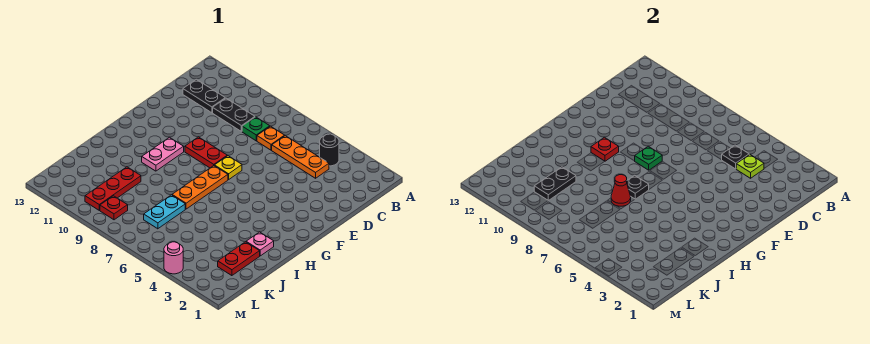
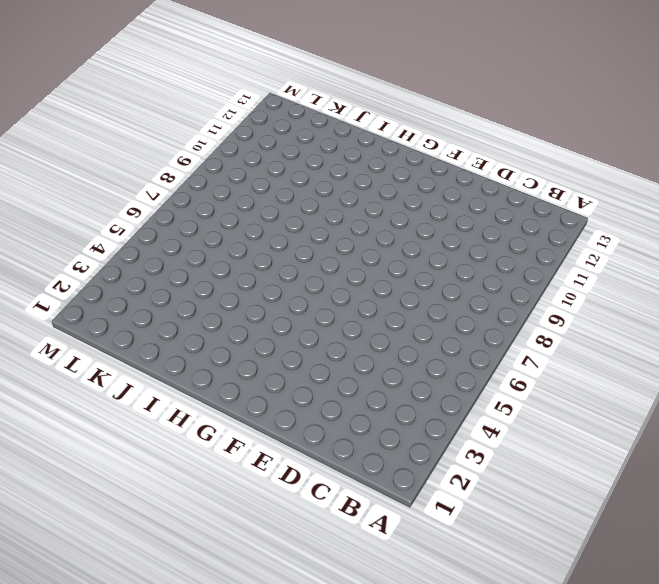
none -> black 1x1 round brick [320,134,339,166]
none -> orange 1x3 plate [272,136,329,178]
none -> orange 1x1 plate [257,126,285,150]

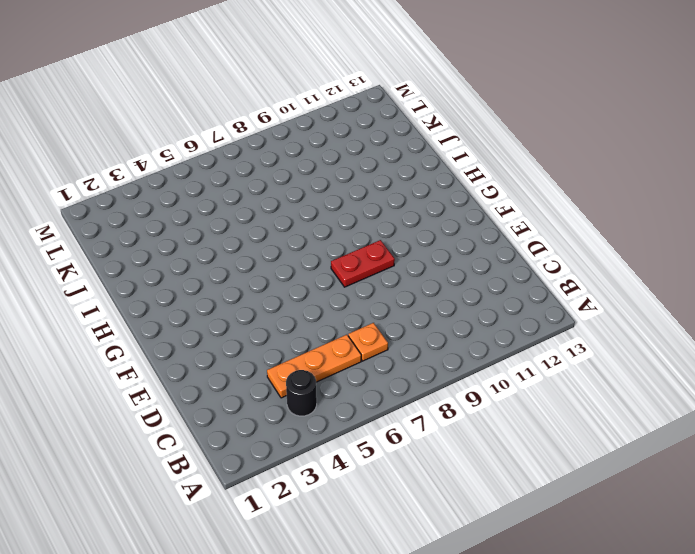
none -> green 1x1 plate [242,117,270,141]
none -> black 1x2 plate [213,98,255,131]
none -> black 1x2 plate [183,79,225,113]

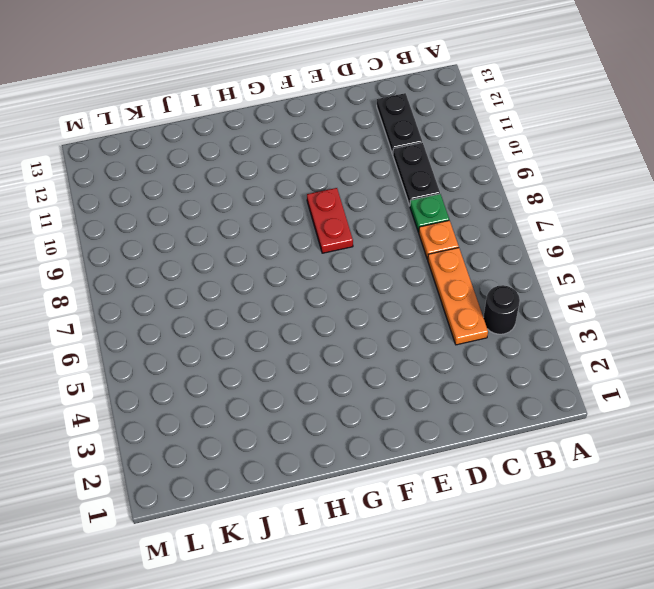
none -> yellow 1x1 plate [215,156,242,180]
none -> orange 1x3 plate [172,166,228,209]
none -> pink 1x2 plate [142,137,184,171]

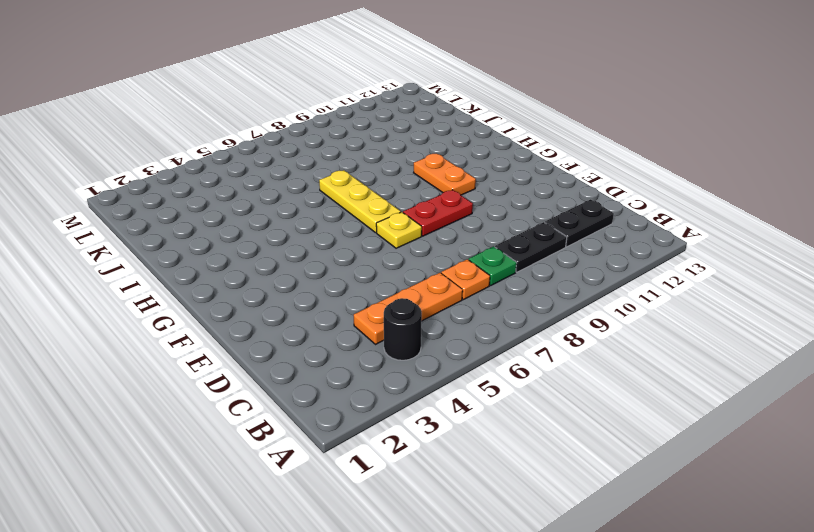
yellow 1x3 plate [319,170,401,233] -> orange 1x3 plate [172,166,228,209]
orange 1x2 plate [414,153,476,195] -> pink 1x2 plate [142,137,184,171]
none -> pink 1x1 plate [246,232,274,256]
none -> red 1x2 plate [218,242,260,276]
none -> cyan 1x2 plate [144,195,185,229]

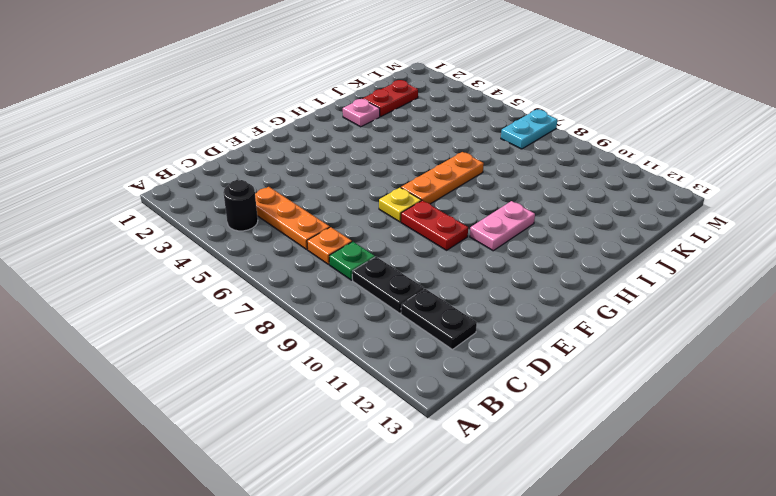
cyan 1x2 plate [501,110,557,149] -> cyan 1x2 plate moved to [144,195,185,229]
none -> red 1x3 plate [85,167,141,210]
none -> red 1x1 plate [100,196,128,220]
none -> pink 1x1 round brick [164,242,183,274]

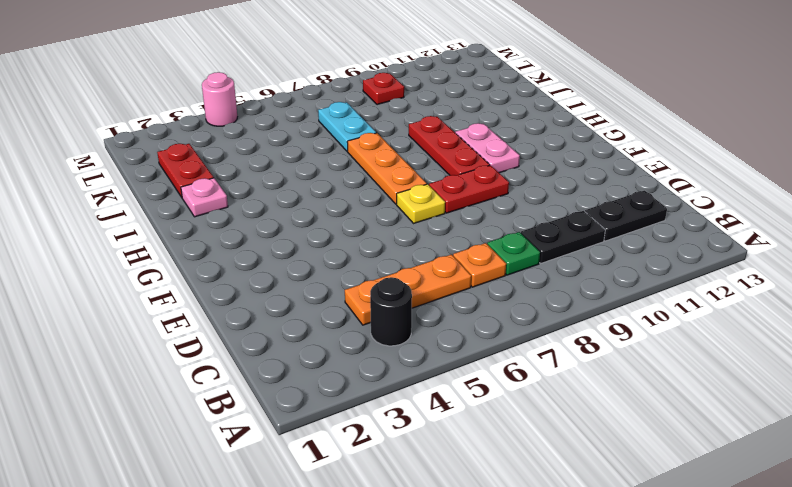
red 1x3 plate [409,116,490,175] -> red 1x3 plate moved to [85,167,141,210]
none -> lime 1x1 plate [736,154,764,178]
none -> black 1x1 plate [722,145,749,169]
none -> green 1x1 plate [635,146,662,170]

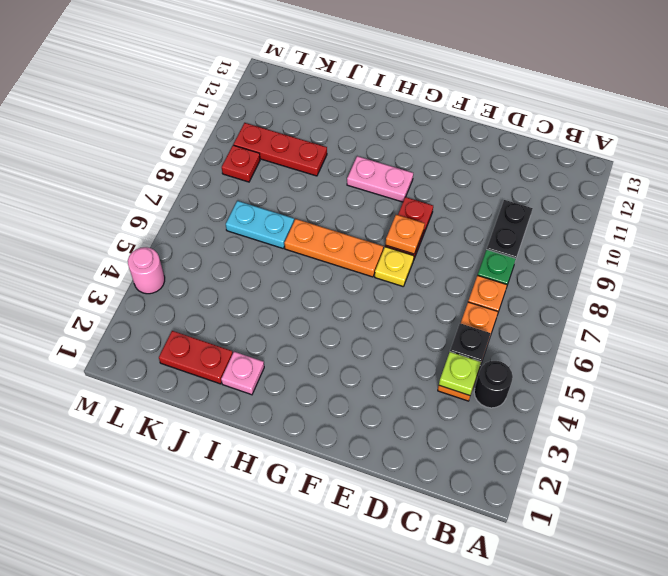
orange 1x1 plate [386,215,425,254] -> green 1x1 plate [635,146,662,170]
none -> black 1x2 plate [183,79,225,113]
none -> red 1x1 plate [591,137,619,161]
none -> black 1x1 plate [627,175,649,199]

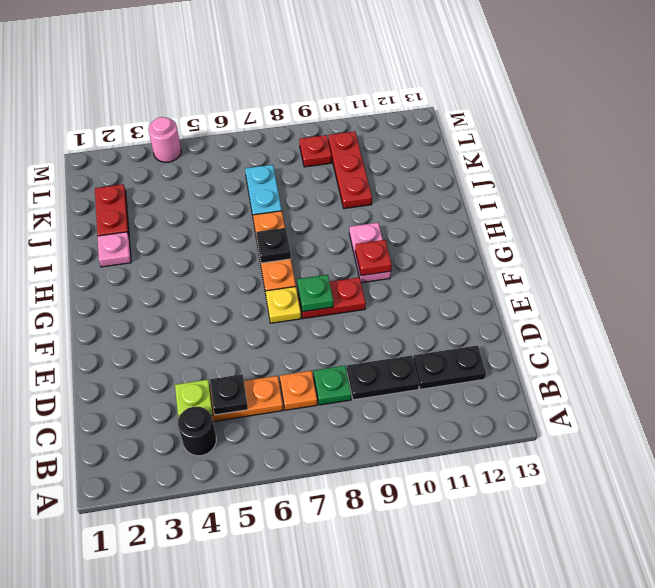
none -> red 1x1 cone [611,175,631,206]
none -> black 1x2 plate [534,167,576,200]

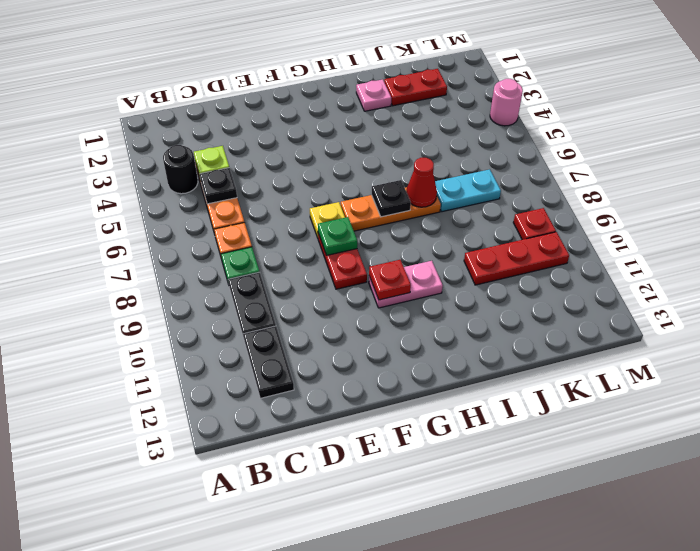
none -> black 1x2 plate [534,167,576,200]

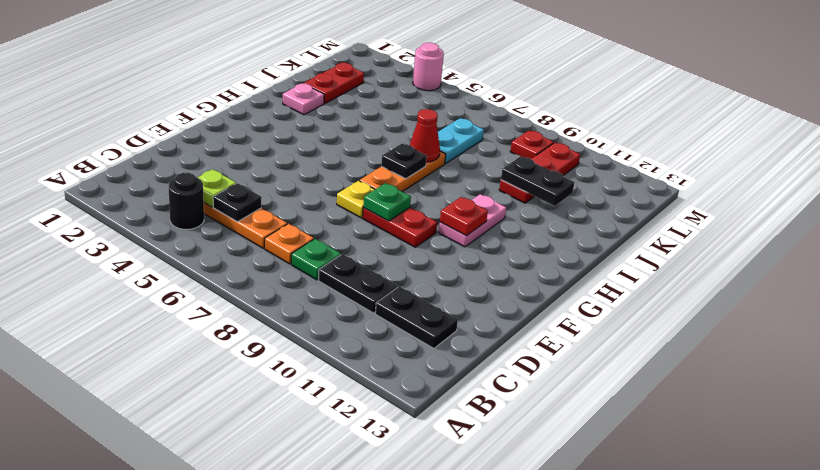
black 1x2 plate [501,156,574,206] -> black 1x2 plate turned to [534,167,576,200]

